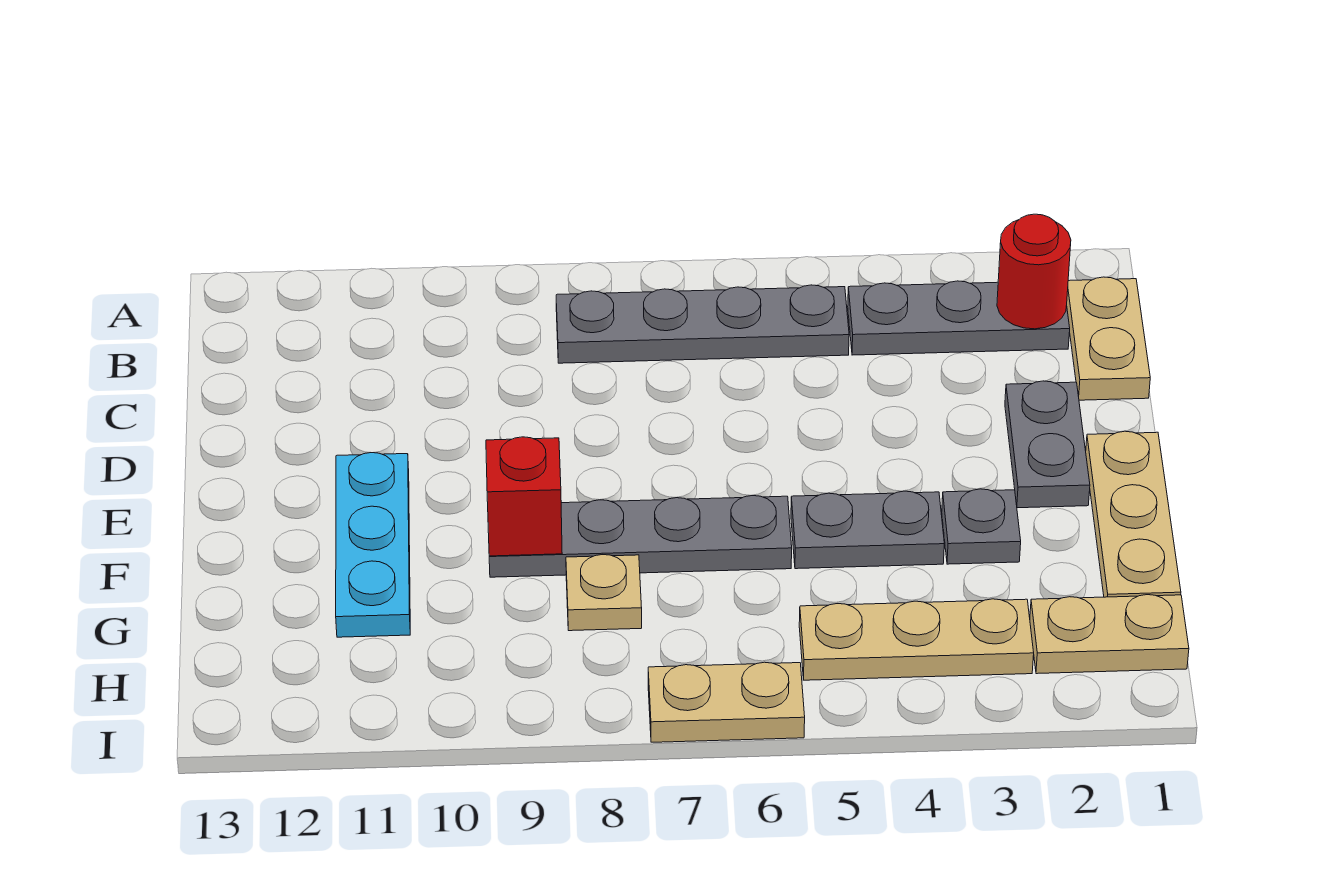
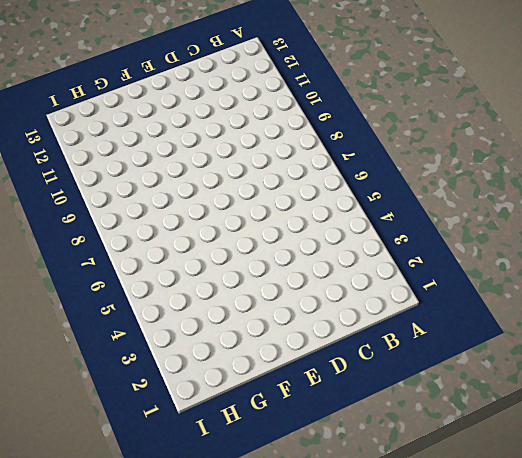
none -> tan 1x2 plate [1067,277,1150,400]
none -> grey 1x3 plate [848,281,1070,355]
none -> grey 1x4 plate [556,285,849,363]

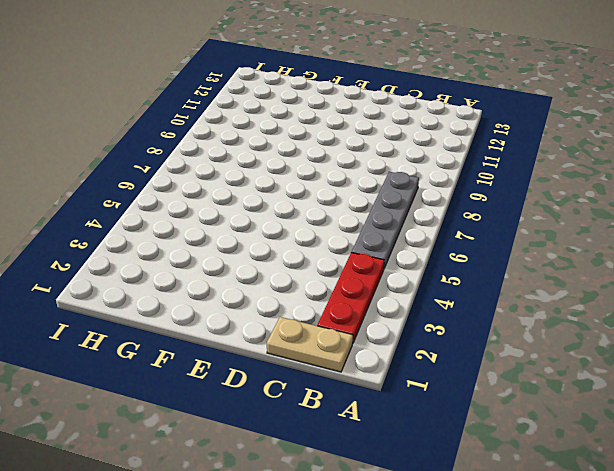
red 1x3 plate [317,252,384,344] -> grey 1x3 plate [848,281,1070,355]
none -> grey 1x2 plate [1005,381,1090,508]
none -> tan 1x3 plate [1086,431,1181,597]
none -> cyan 1x3 plate [336,453,410,637]

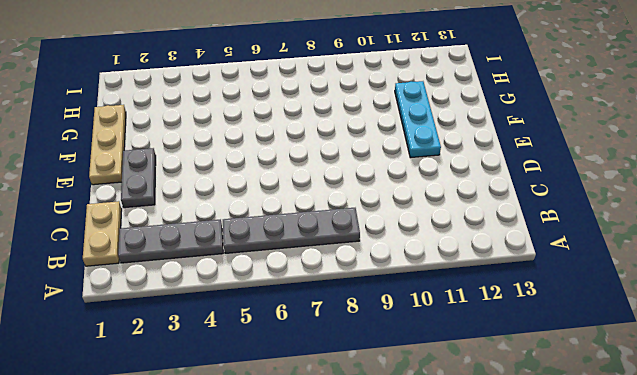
none -> grey 1x1 plate [942,489,1021,564]
none -> grey 1x2 plate [791,491,944,569]
none -> grey 1x4 plate [489,496,792,577]

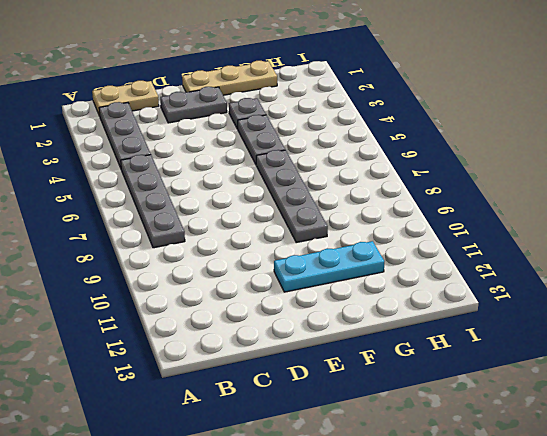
none -> tan 1x1 plate [566,555,642,631]
none -> tan 1x2 plate [1030,595,1189,674]
none -> tan 1x3 plate [799,599,1034,680]

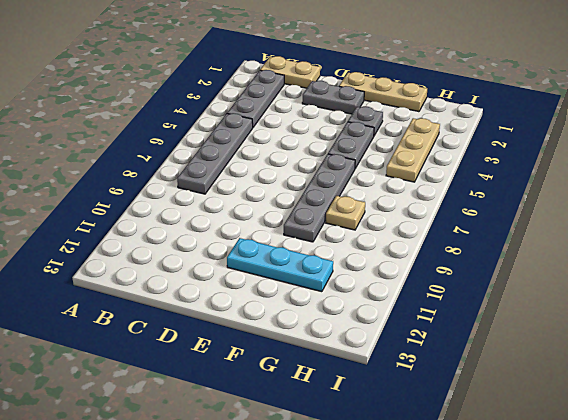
none -> tan 1x2 plate [1030,595,1189,674]
none -> tan 1x2 plate [648,662,805,742]
none -> red 1x1 round brick [997,214,1071,329]

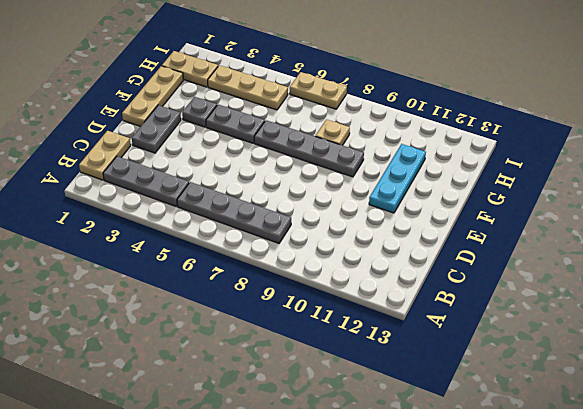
none -> red 1x1 round brick [997,214,1071,329]
none -> red 1x1 brick [486,437,562,556]

